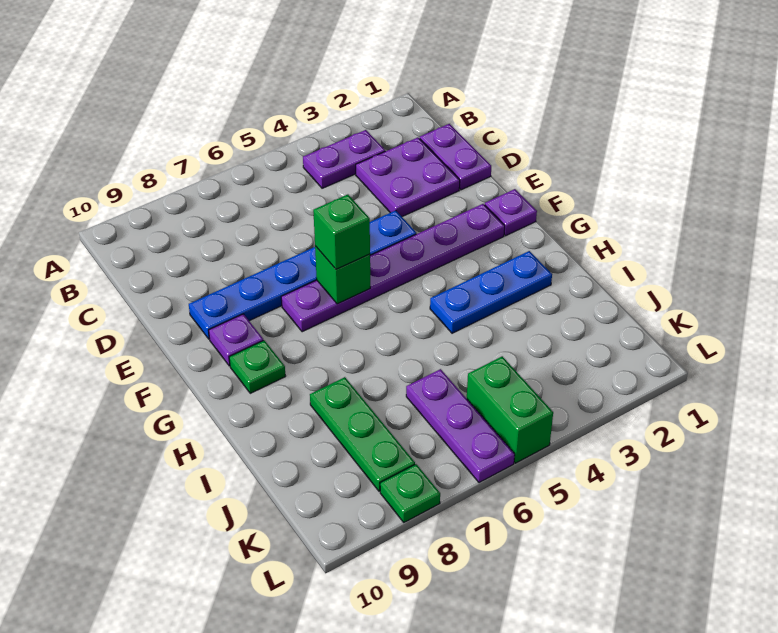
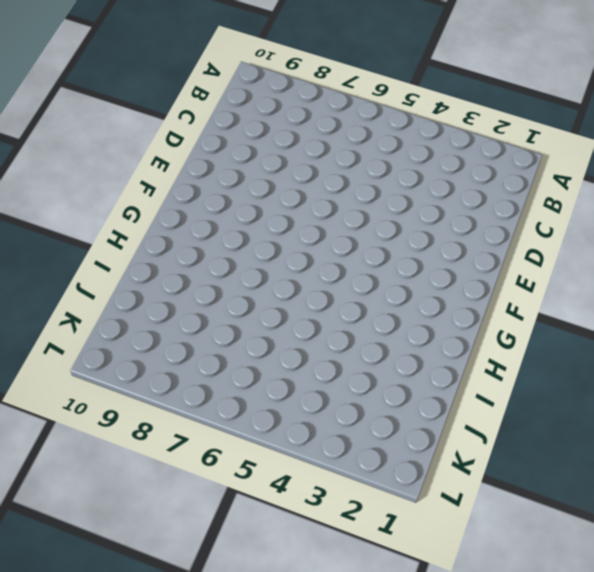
none -> purple 1x2 plate [303,130,385,188]
none -> purple 1x2 plate [420,124,491,190]
none -> purple 2x2 plate [356,137,460,217]

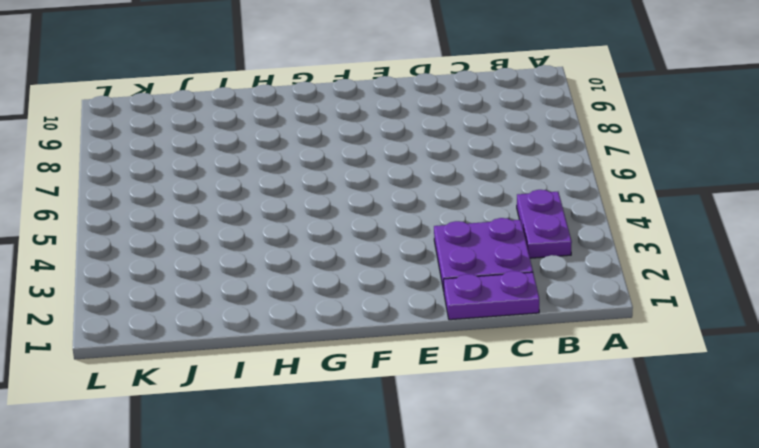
none -> blue 1x6 plate [189,210,416,339]
none -> purple 1x1 plate [485,189,537,236]
none -> purple 1x6 plate [281,204,505,332]

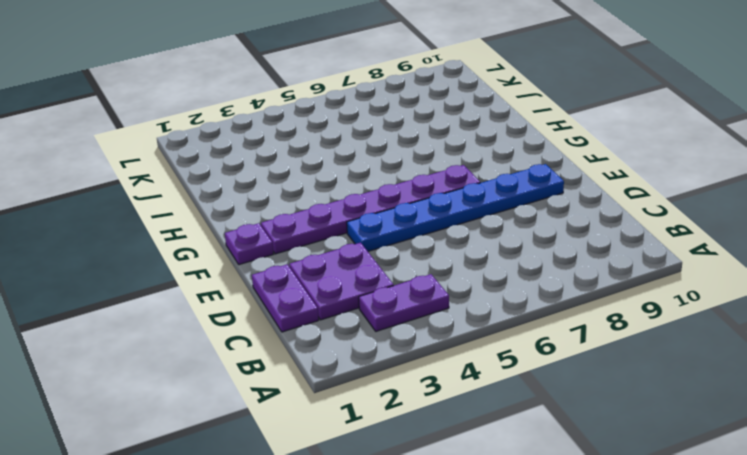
none -> purple 1x1 plate [209,314,263,366]
none -> green 1x1 plate [229,340,286,393]
none -> blue 1x3 plate [430,251,552,333]

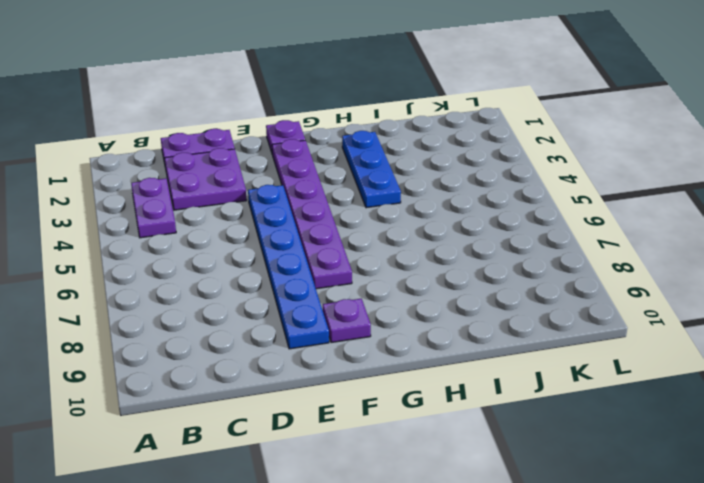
none -> green 1x1 plate [229,340,286,393]
none -> green 1x3 plate [310,377,415,491]
none -> purple 1x3 plate [406,369,515,483]

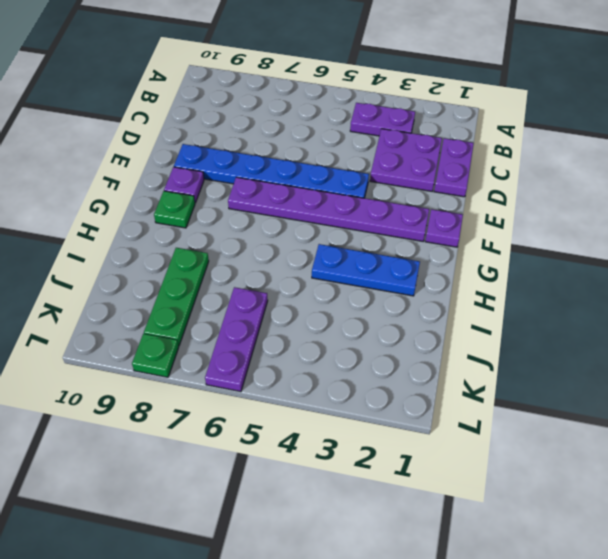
none -> green 1x2 brick [467,356,553,463]
none -> green 1x1 brick [315,246,370,304]
none -> green 1x1 brick [313,194,370,269]

